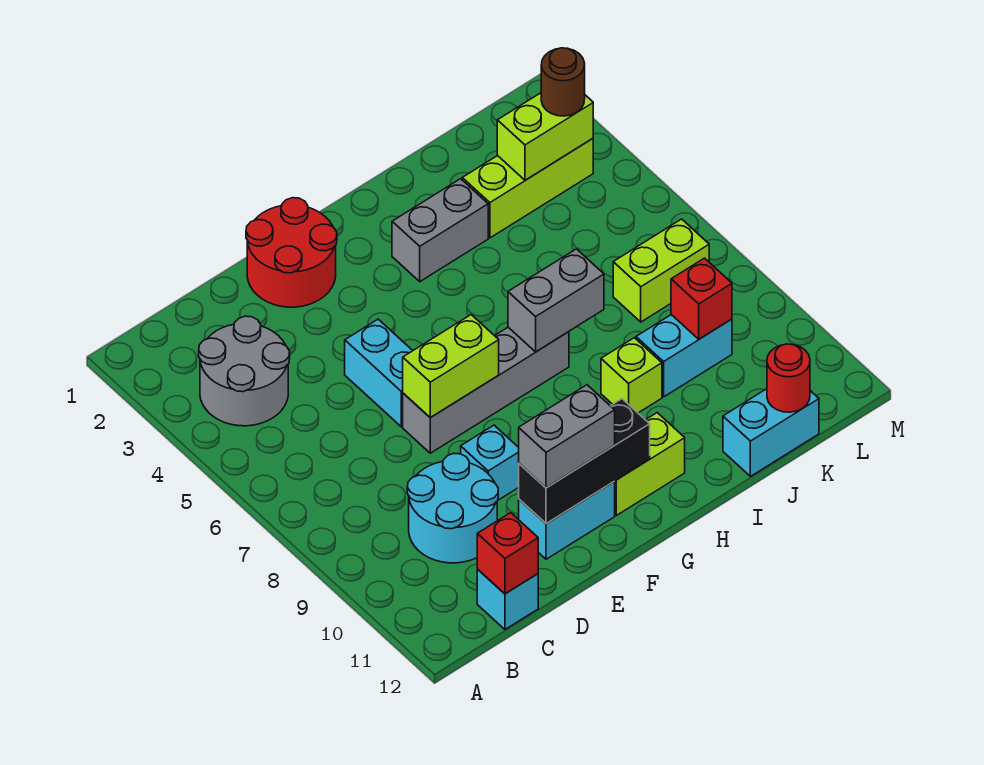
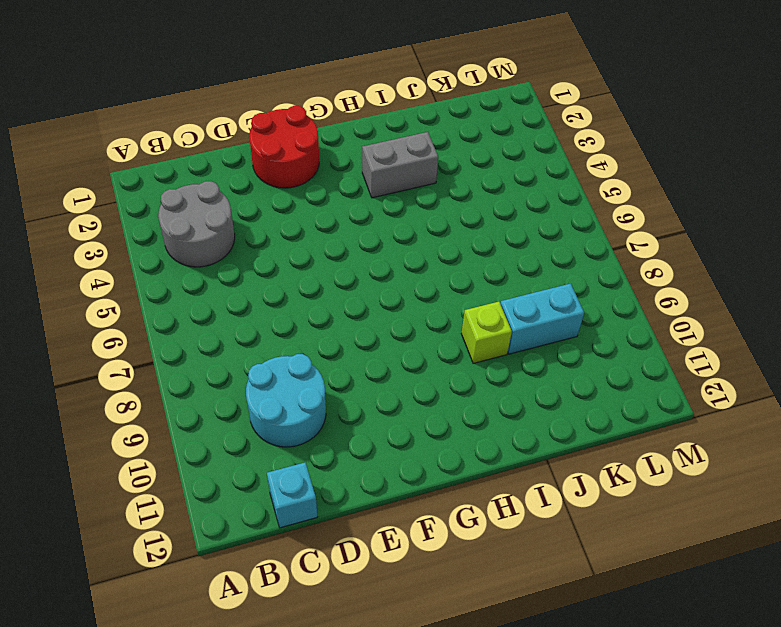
none -> cyan 1x2 brick [345,319,413,427]
none -> grey 1x4 brick [403,327,569,453]
none -> cyan 1x1 brick [461,425,519,500]

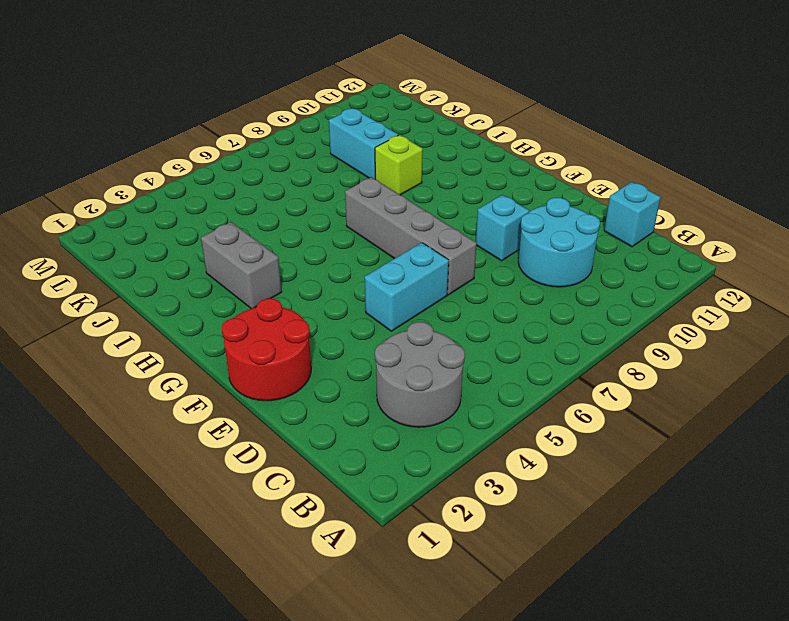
none -> cyan 1x2 brick [519,482,615,559]
none -> lime 1x2 brick [614,413,685,515]
none -> lime 1x3 brick [462,139,593,238]

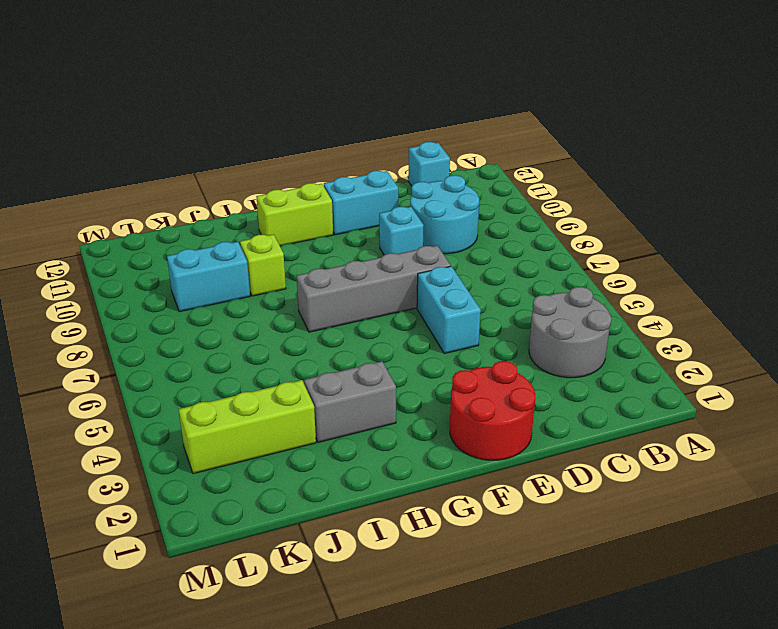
none -> cyan 1x2 brick [723,389,819,476]
none -> lime 1x2 brick [613,219,709,322]
none -> red 1x1 brick [477,513,538,594]

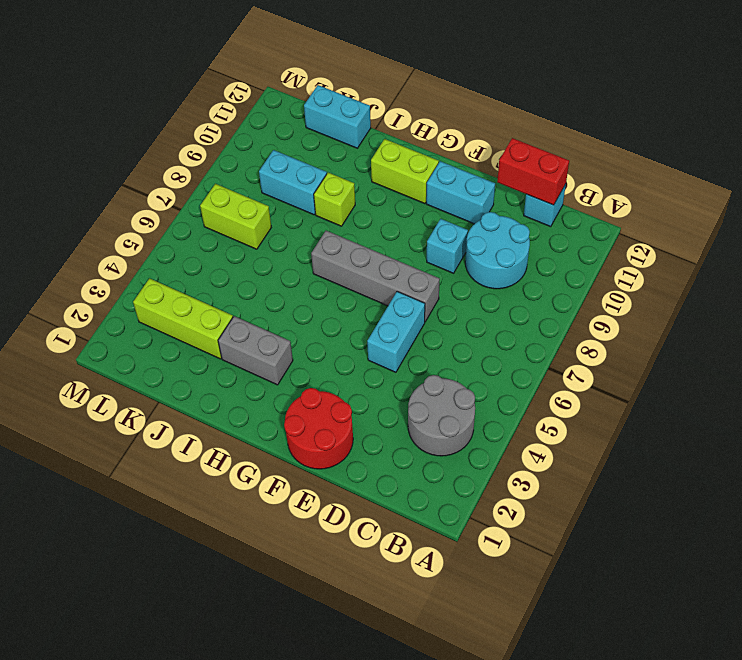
red 1x2 brick [497,138,569,205] -> red 1x1 brick [477,513,538,594]
none -> lime 1x2 brick [403,315,499,418]
none -> black 1x3 brick [519,399,650,524]
none -> grey 1x2 brick [508,249,604,352]

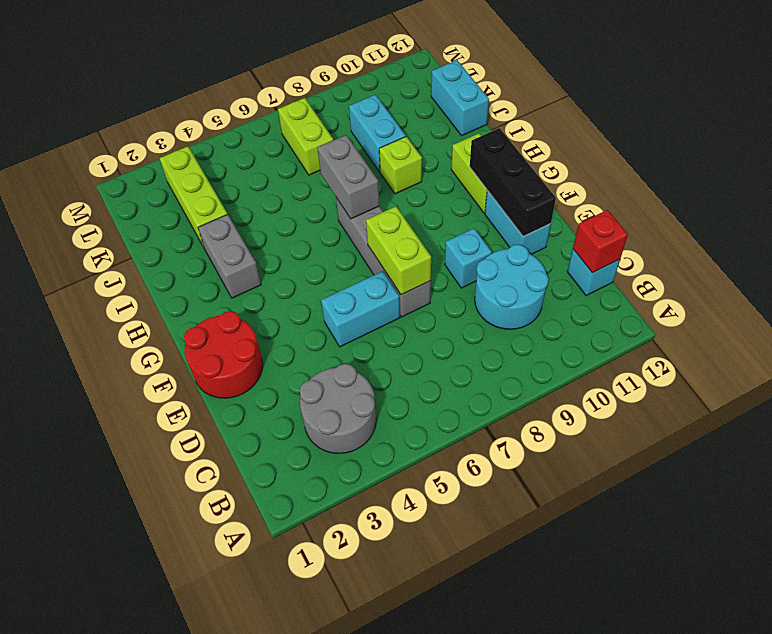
none -> lime 1x2 brick [497,93,593,180]
none -> red 1x1 brick [671,258,732,339]
none -> red 1x1 round brick [767,344,810,412]

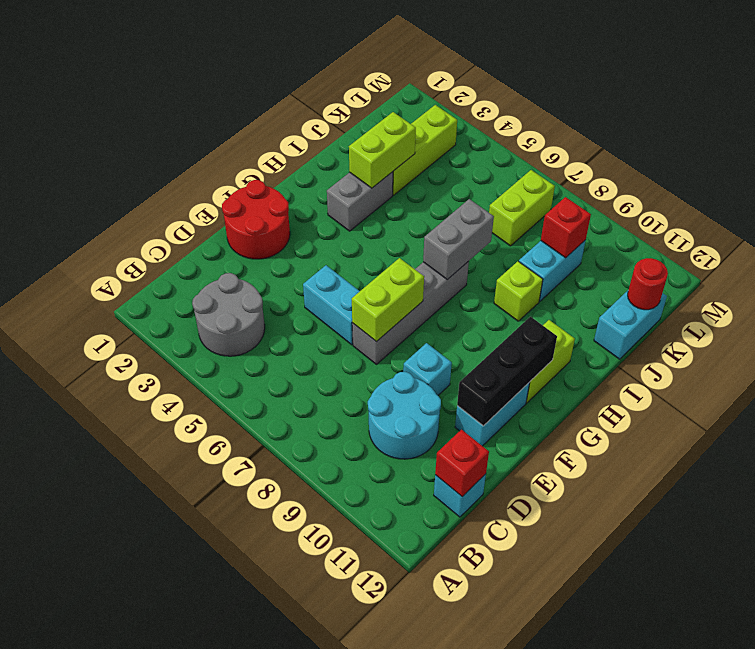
lime 1x2 brick [349,112,416,188] -> lime 1x2 brick moved to [497,93,593,180]
none -> grey 1x2 brick [519,385,615,488]
none -> brown 1x1 round brick [541,48,585,116]

